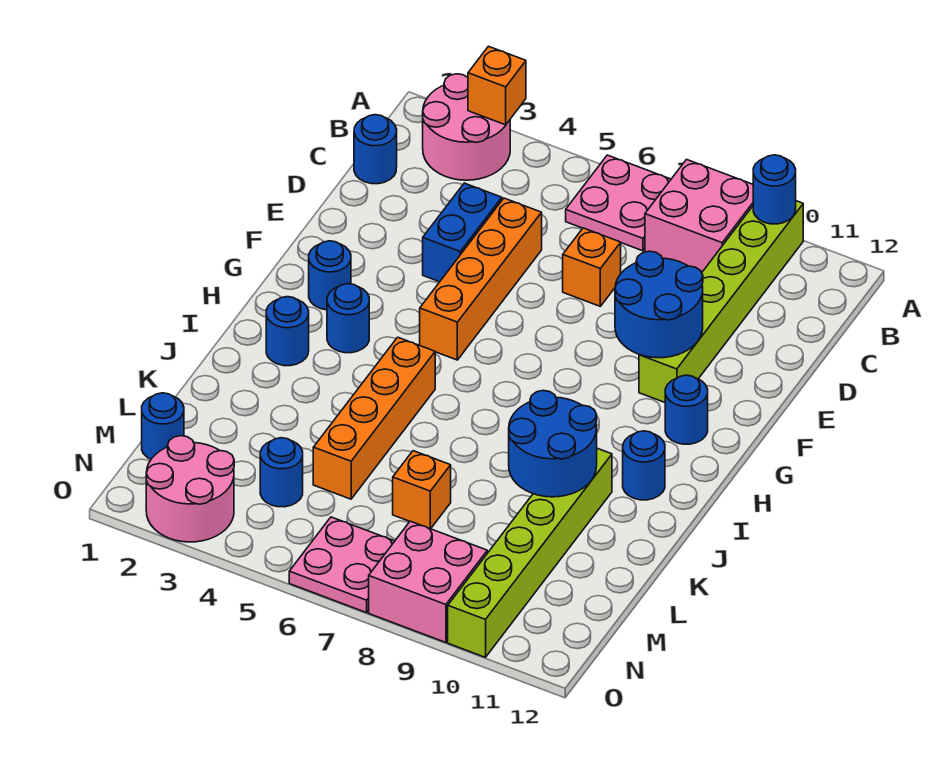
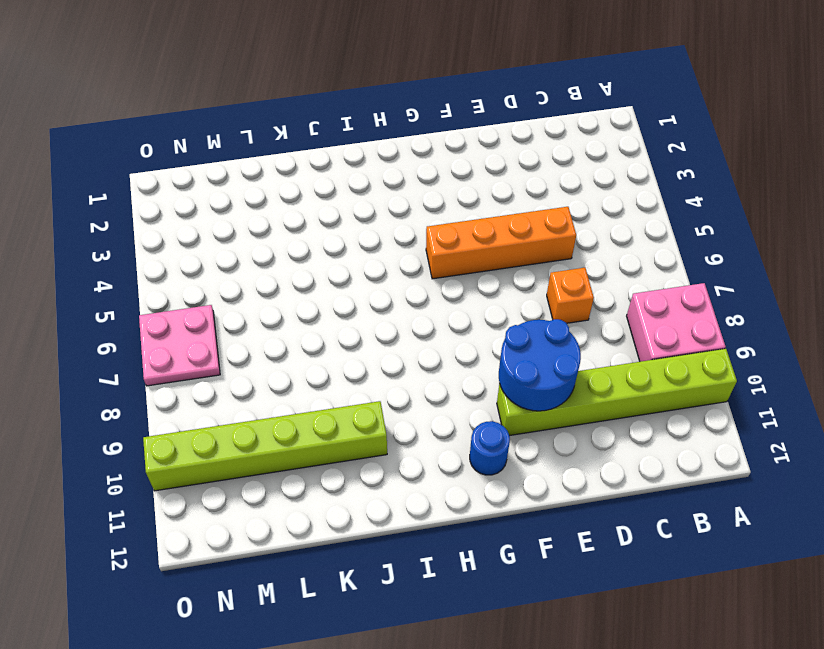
none -> pink 2x2 round brick [423,74,510,180]
none -> pink 2x2 plate [566,155,671,251]
none -> blue 1x1 round brick [354,115,397,184]

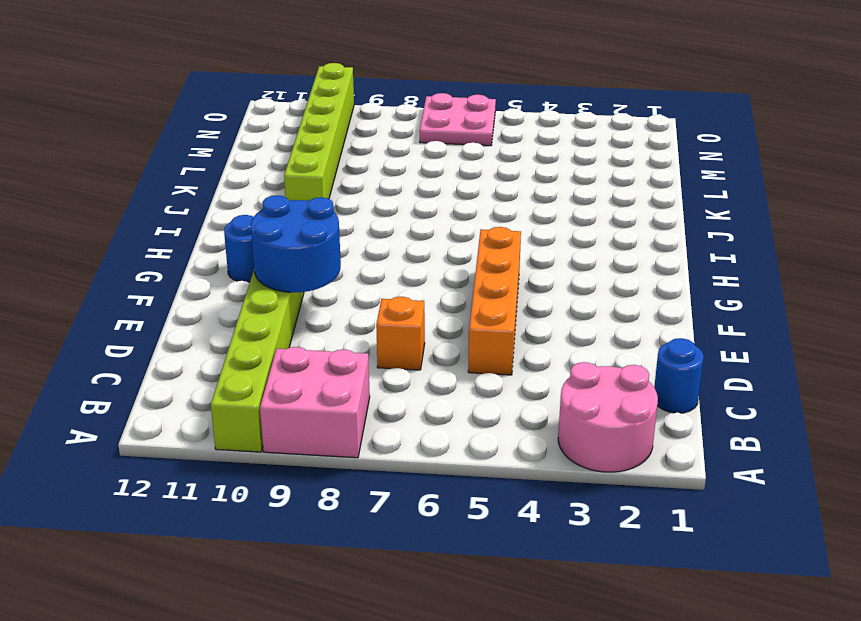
none -> pink 2x2 plate [566,155,671,251]
none -> blue 1x2 brick [423,183,502,282]
none -> blue 1x1 round brick [309,241,351,310]

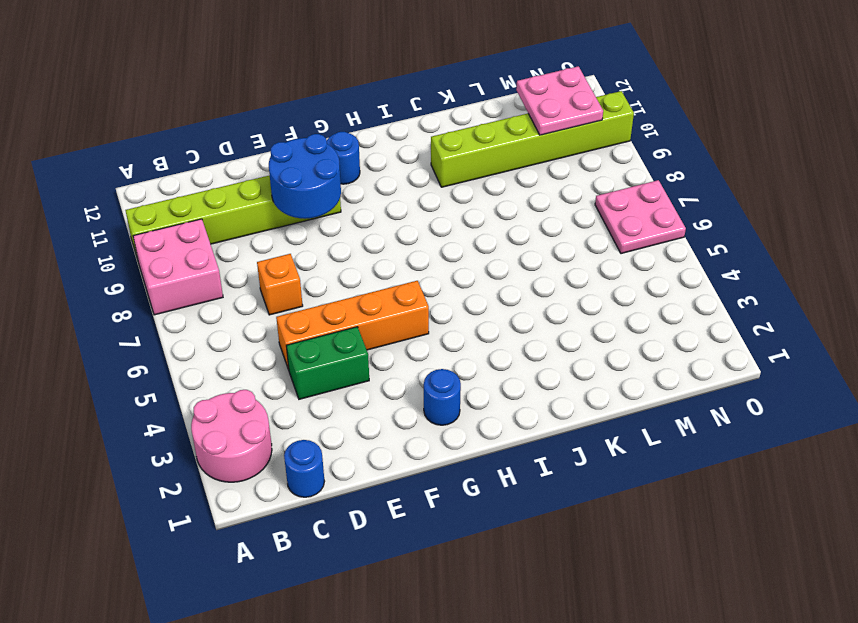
green 1x2 brick [286,327,369,399] -> blue 1x2 brick [423,183,502,282]
pink 2x2 plate [516,66,603,135] -> pink 2x2 plate moved to [566,155,671,251]
none -> blue 1x1 round brick [327,284,369,353]
none -> blue 1x1 round brick [266,297,309,366]
none -> orange 1x4 brick [313,337,435,499]

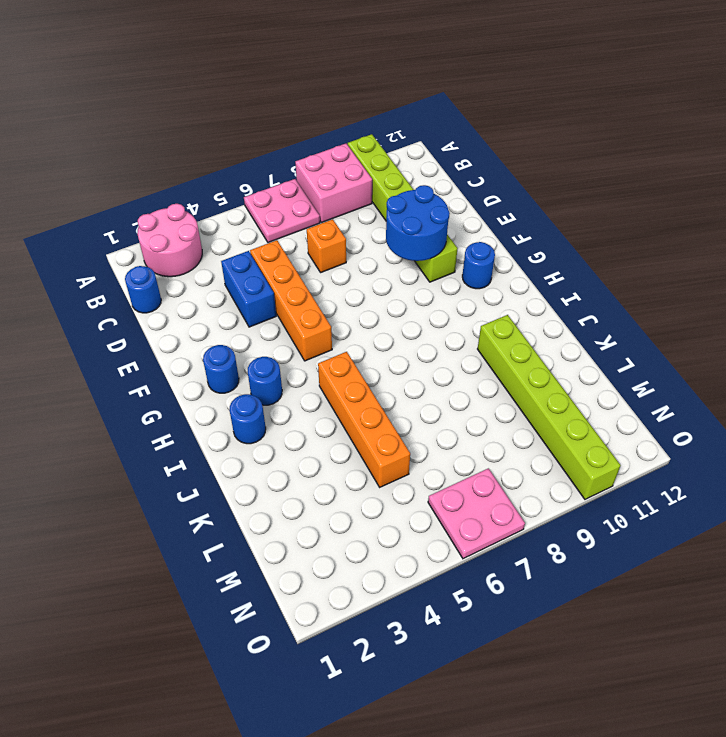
none -> blue 1x1 round brick [623,431,665,500]
none -> orange 1x1 brick [393,451,451,529]
none -> blue 1x1 round brick [142,393,184,459]

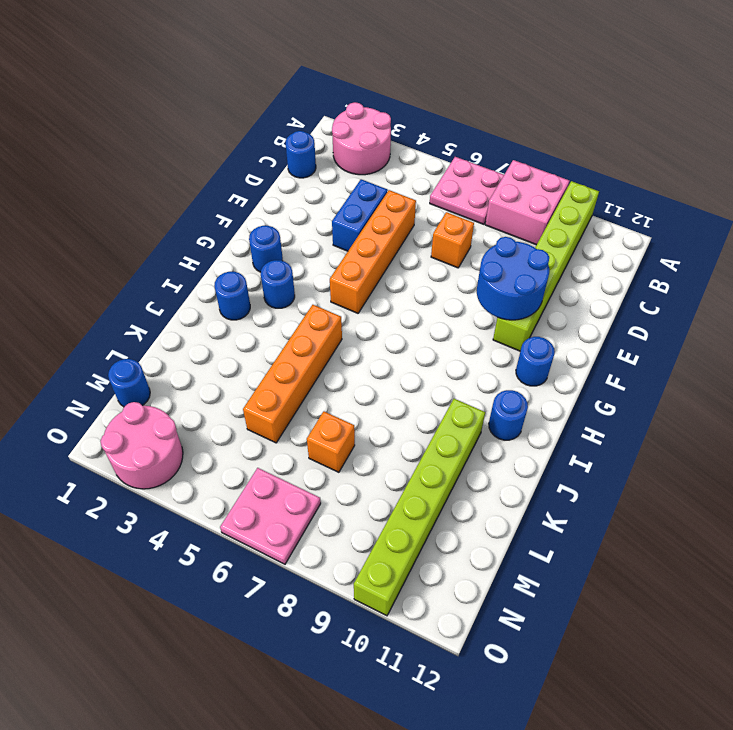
none -> blue 1x1 round brick [260,438,303,507]
none -> pink 2x2 brick [369,521,487,642]
none -> orange 1x1 brick [468,46,526,125]

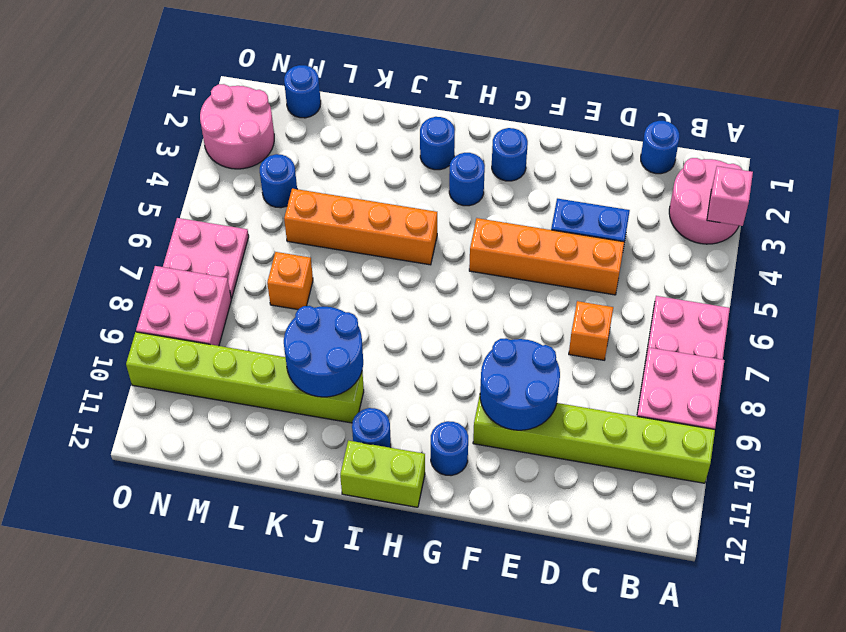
pink 1x1 brick [707,166,753,226] -> orange 1x1 brick [468,46,526,125]
lime 1x2 brick [340,441,425,507] -> none
none -> blue 1x1 round brick [753,155,796,224]

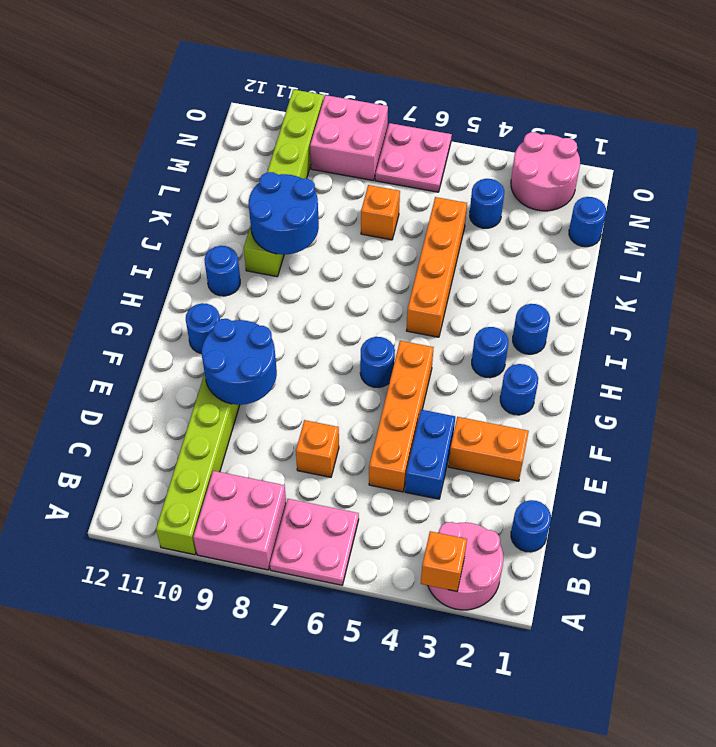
orange 1x2 brick [448,417,529,481] -> none
blue 1x1 round brick [360,337,395,388] -> blue 1x1 round brick moved to [753,155,796,224]

